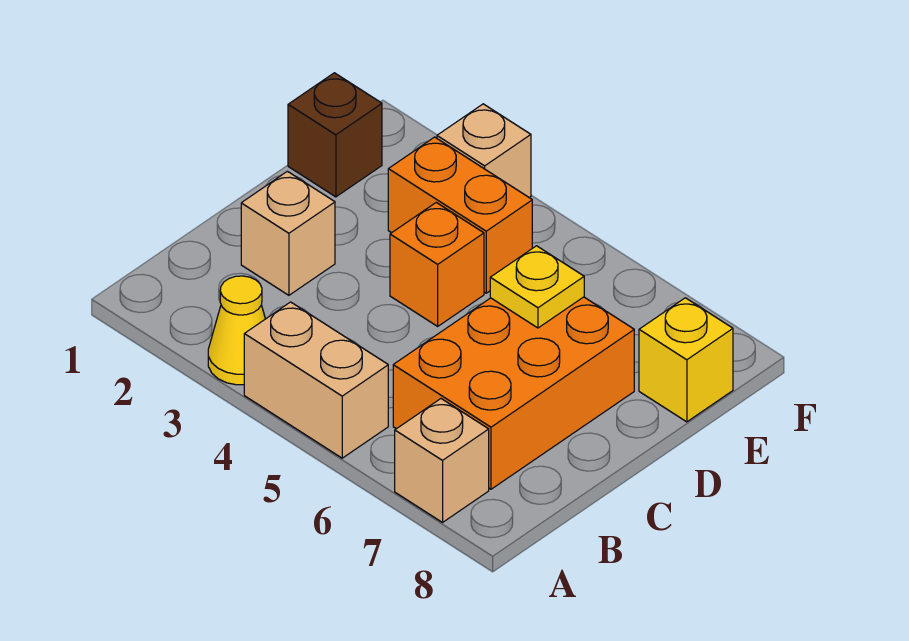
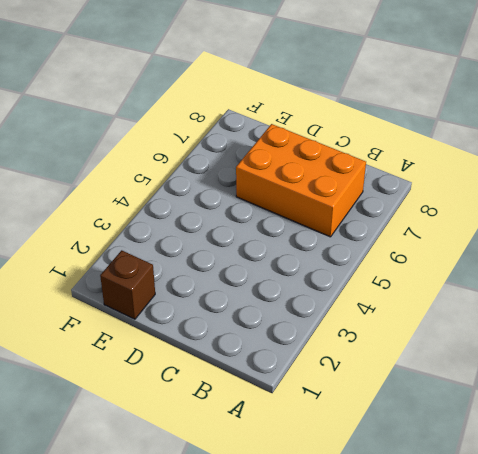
none -> yellow 1x1 cone [208,276,265,385]
none -> tan 1x2 brick [244,302,388,458]

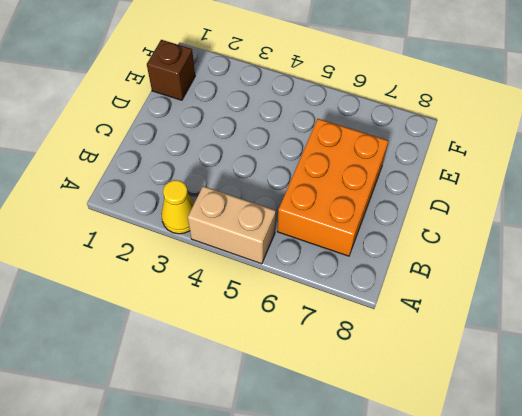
none -> tan 1x1 brick [395,399,489,522]
none -> tan 1x1 brick [241,171,335,295]

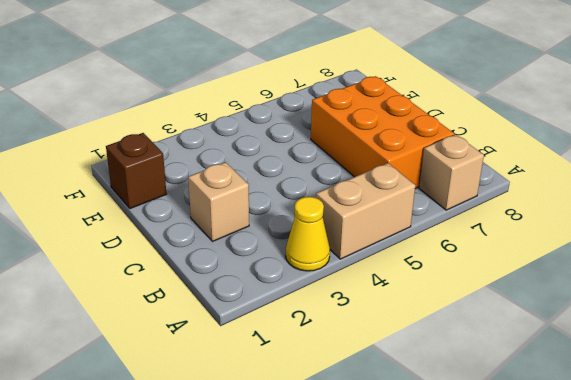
none -> orange 1x1 brick [390,203,484,326]
none -> orange 1x2 brick [388,137,532,293]

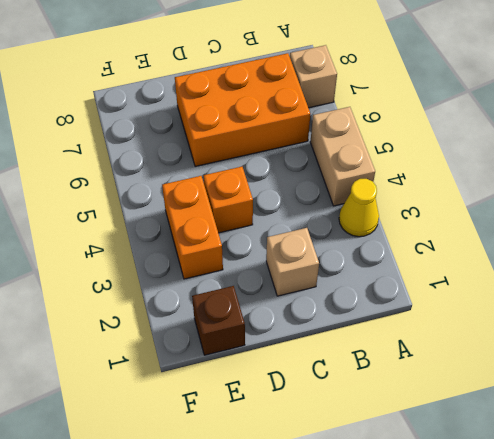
none -> yellow 1x1 brick [639,298,733,422]
none -> tan 1x1 brick [437,104,531,198]

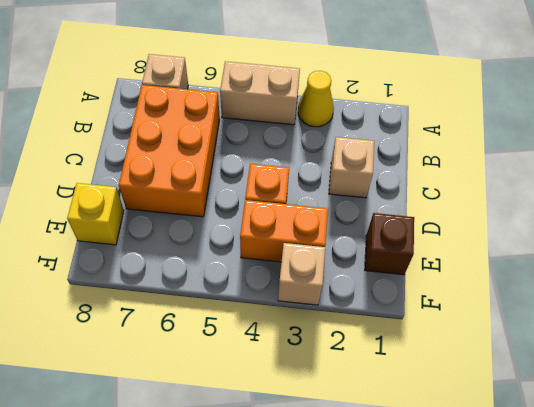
none -> yellow 1x1 plate [490,246,584,328]

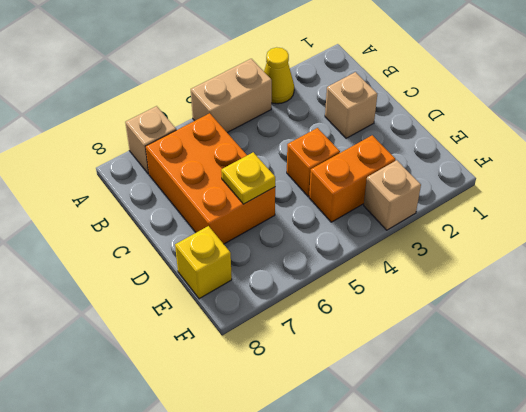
none -> brown 1x1 brick [288,73,382,197]

